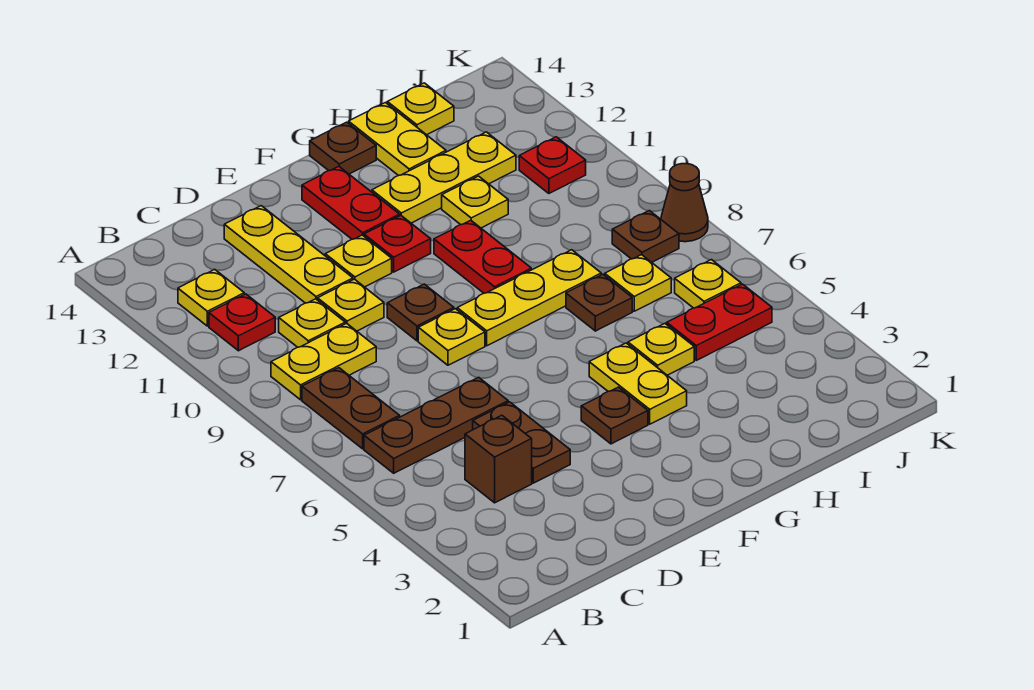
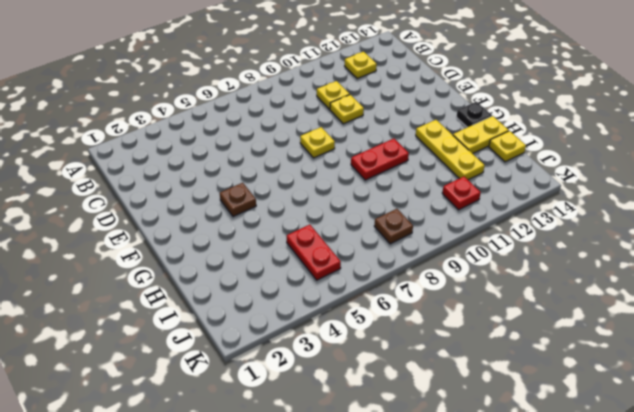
black 1x1 plate [457,102,492,127] -> brown 1x1 plate [310,122,376,174]
none -> brown 1x3 plate [364,377,508,473]
none -> brown 1x2 plate [302,368,400,449]
none -> yellow 1x2 plate [271,323,376,400]
none -> red 1x1 plate [209,294,275,351]

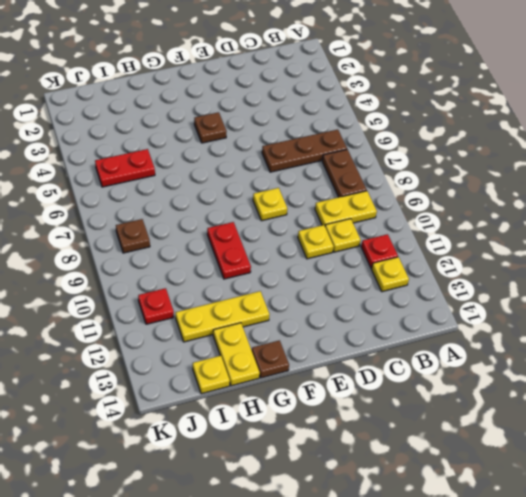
none -> brown 1x1 brick [465,415,532,503]
none -> brown 1x2 plate [473,402,570,483]
none -> yellow 1x3 plate [224,206,353,303]
none -> brown 1x1 plate [387,284,454,341]

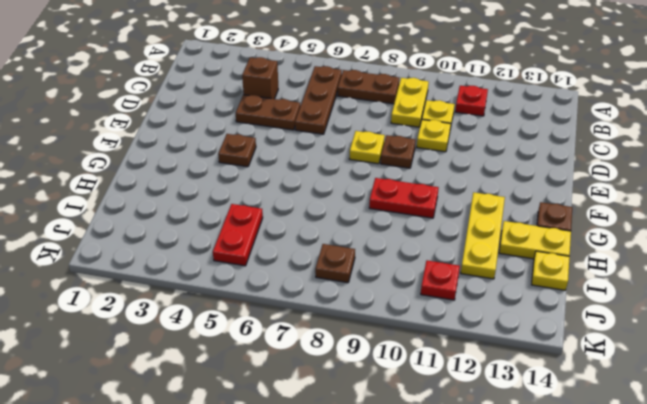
none -> yellow 1x1 plate [178,269,244,326]
none -> yellow 1x3 plate [224,206,353,303]
none -> yellow 1x1 plate [325,235,392,287]
none -> yellow 1x3 plate [457,250,601,346]

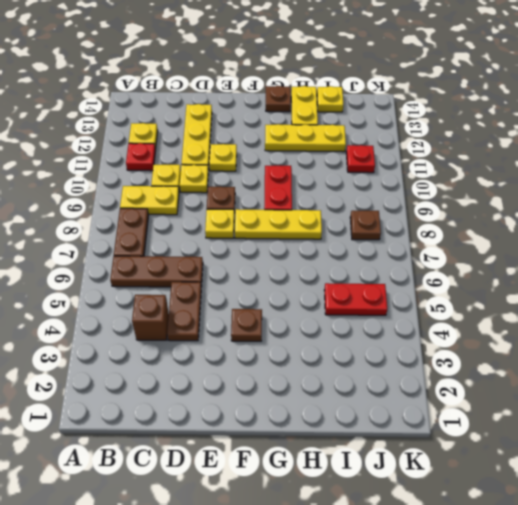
none -> red 1x1 plate [364,216,431,272]
none -> red 1x2 plate [302,166,400,239]
none -> yellow 1x2 plate [589,343,687,424]
none -> yellow 1x1 plate [628,324,694,375]

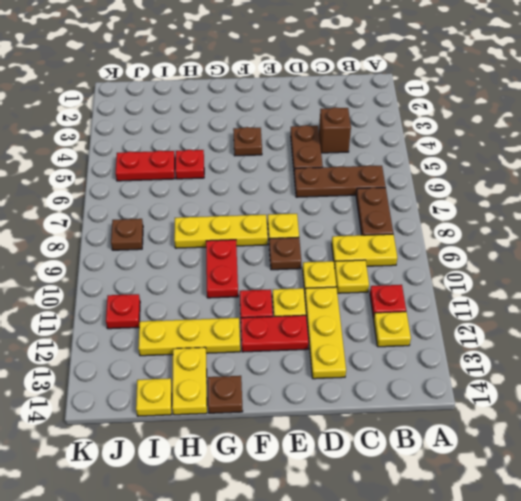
red 1x2 plate [241,315,309,352] -> red 1x2 plate turned to [302,166,400,239]
red 1x1 plate [175,150,204,179] -> yellow 1x1 plate [628,324,694,375]
none -> yellow 1x2 plate [589,343,687,424]
none -> brown 1x1 plate [566,274,632,331]
none -> yellow 1x1 plate [442,176,508,228]
none -> yellow 1x1 plate [605,255,671,311]

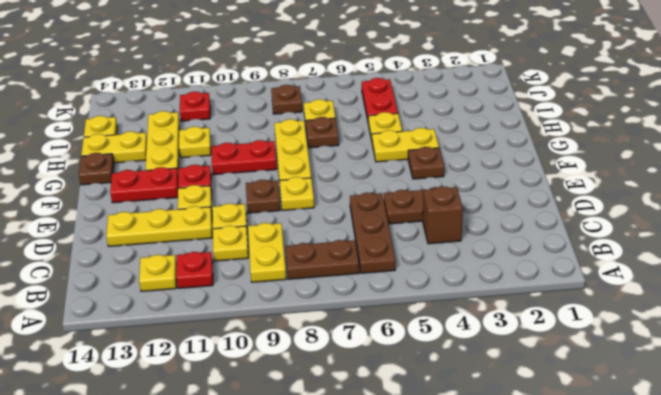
none -> yellow 1x1 plate [675,260,741,308]
none -> brown 1x1 cone [661,164,708,242]

